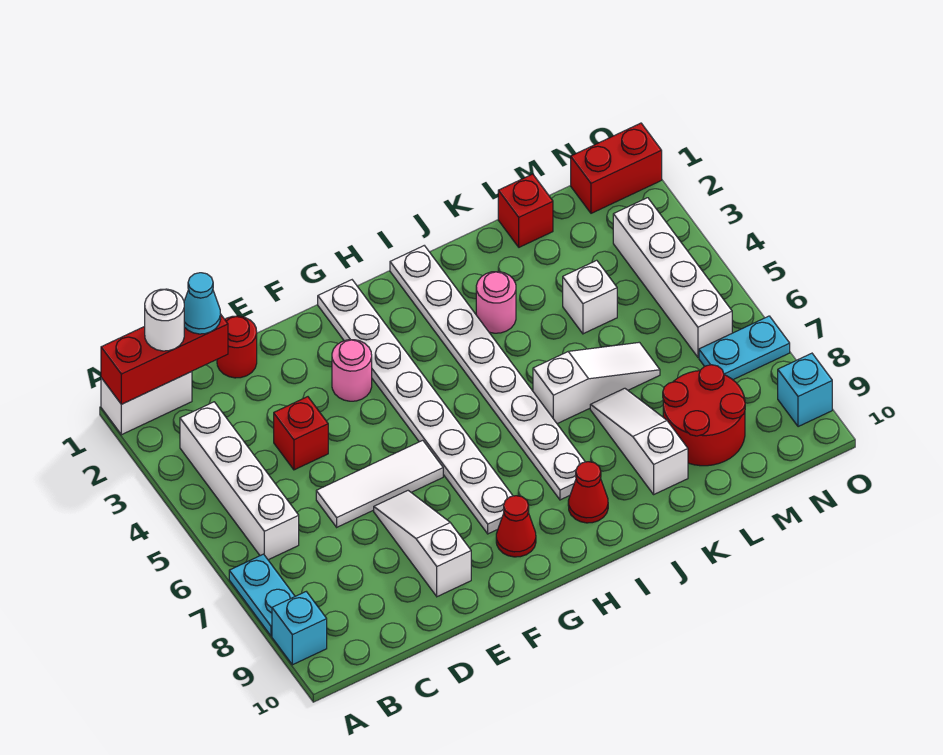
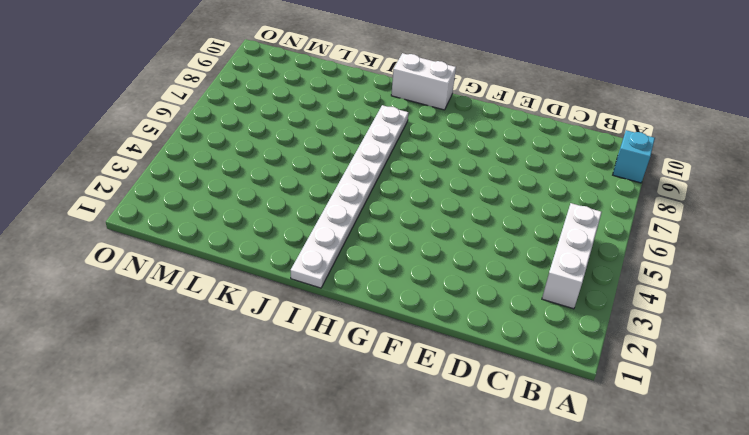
white 1x3 brick [542,203,602,309] -> white 1x4 brick [180,402,299,560]
white 1x2 brick [391,53,456,110] -> white 1x2 brick moved to [101,372,192,435]
none -> cyan 1x2 plate [229,554,295,636]
none -> red 1x1 round brick [217,316,257,378]
none -> red 1x1 brick [274,397,328,470]

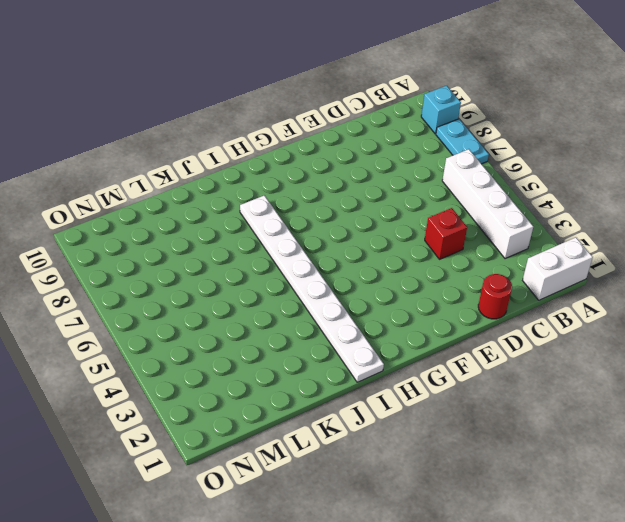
none -> white 1x3 tile [316,440,443,527]
none -> white 1x3 slope [374,491,471,597]
none -> pink 1x1 round brick [332,340,372,401]

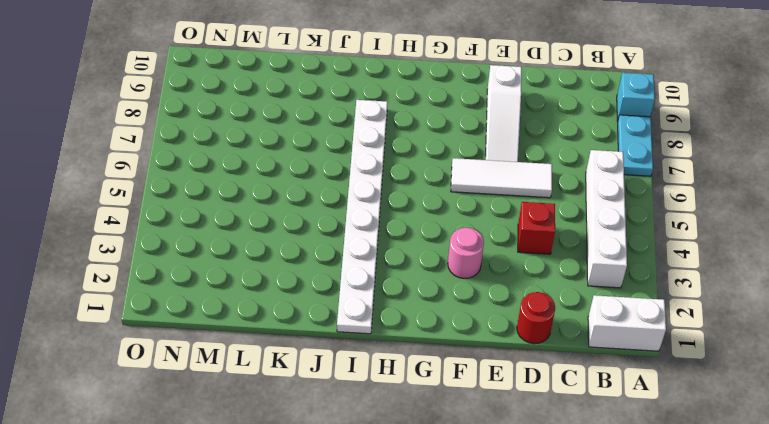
none -> white 1x8 plate [318,280,513,534]
none -> red 1x1 cone [496,496,536,557]
none -> red 1x1 cone [568,462,608,523]

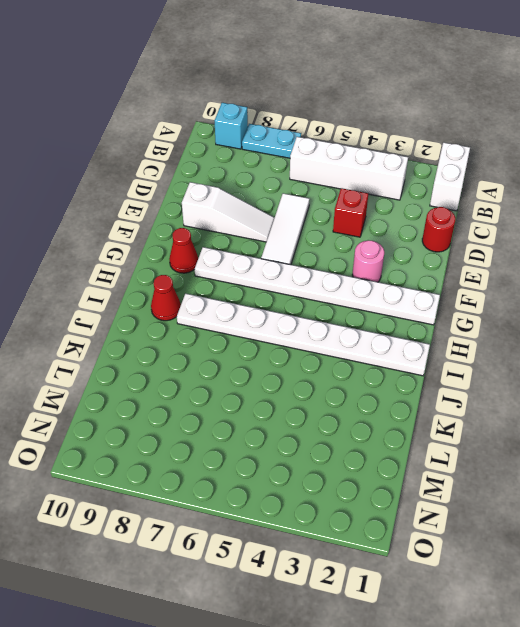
none -> pink 1x1 round brick [476,272,516,333]
none -> white 1x3 slope [533,342,660,424]
none -> white 1x3 slope [590,388,688,494]

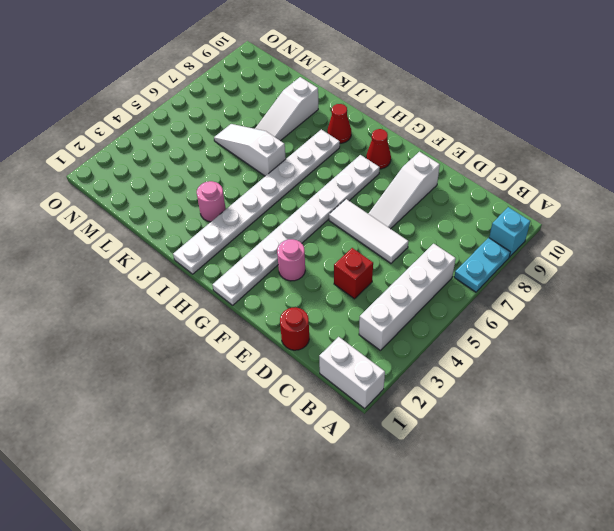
none -> red 1x1 brick [498,174,553,247]
none -> white 1x1 brick [563,260,617,334]
none -> red 2x2 round brick [663,365,745,466]

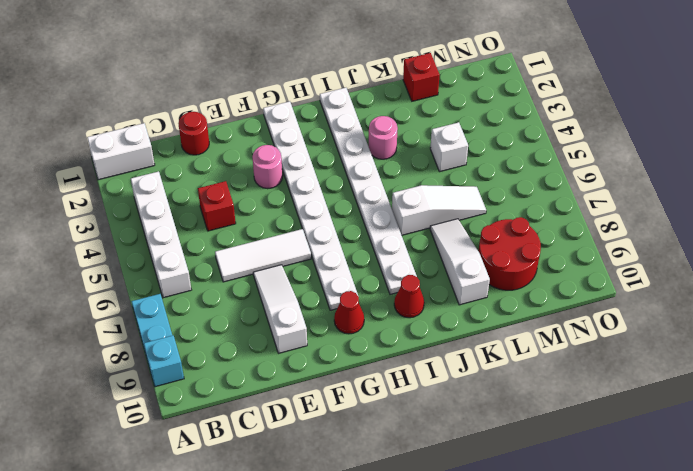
none -> red 1x2 brick [571,123,662,213]
none -> white 1x4 brick [613,198,732,357]
none -> cyan 1x2 plate [699,316,790,380]

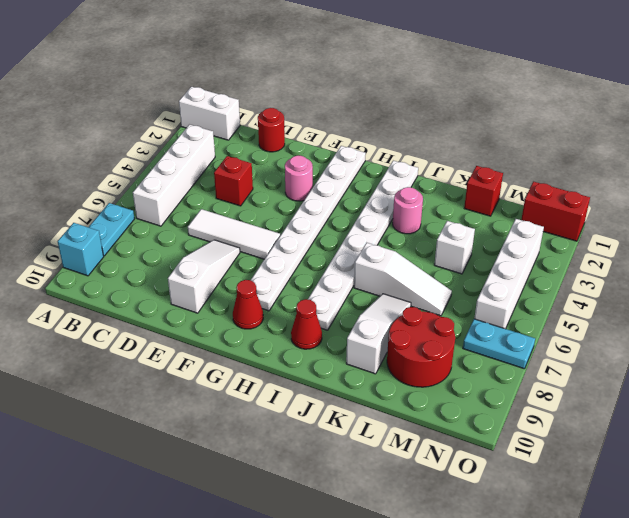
none -> cyan 1x1 brick [778,353,832,427]
none -> red 1x3 brick [101,315,228,404]
none -> white 1x1 round brick [145,289,184,351]

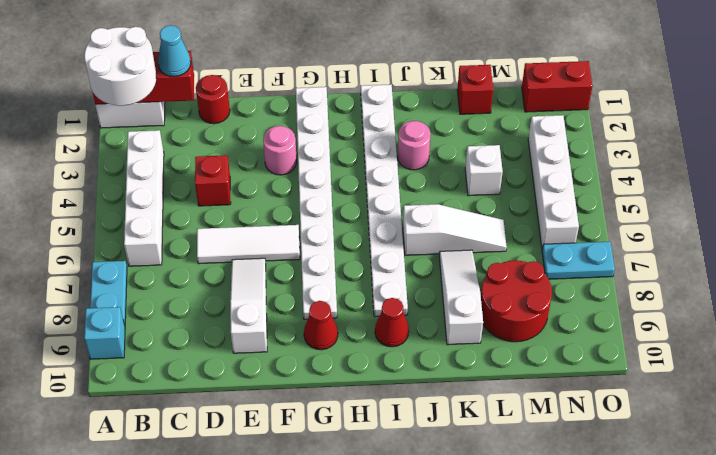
white 2x2 round brick [84,27,157,106] -> white 1x1 round brick [145,289,184,351]
none -> cyan 1x1 brick [778,353,832,427]

